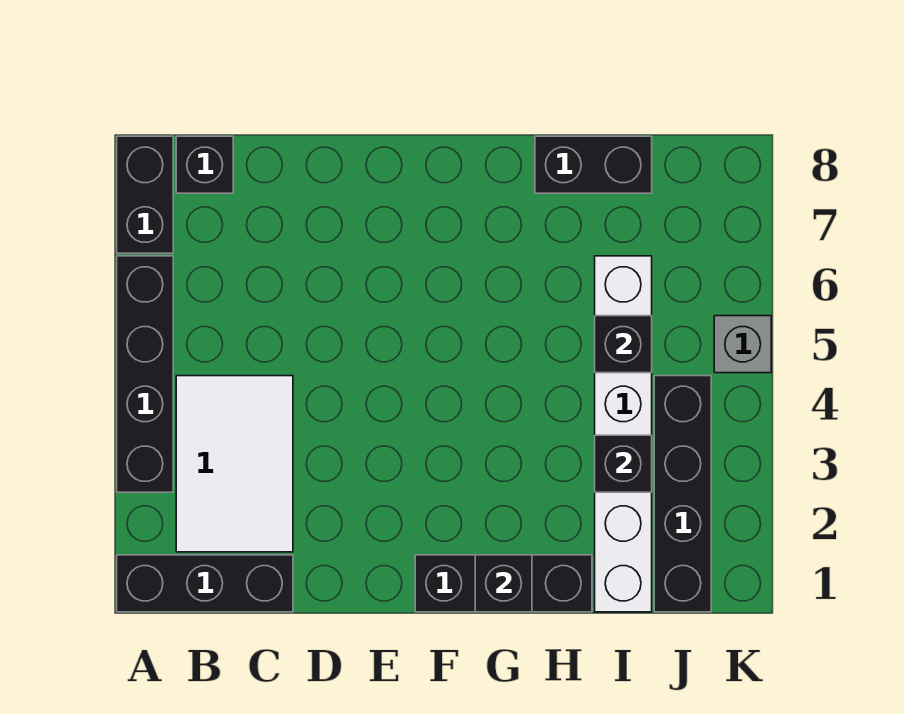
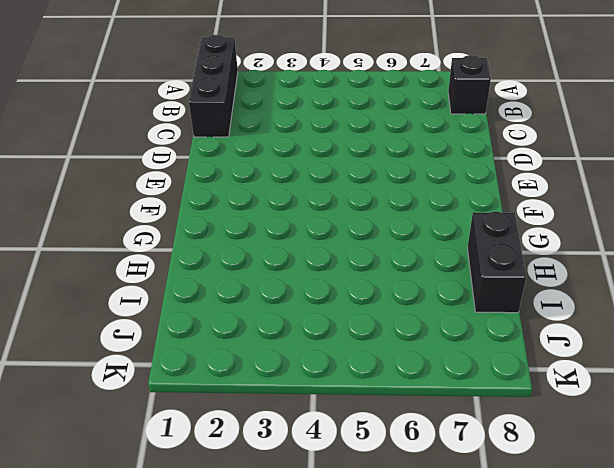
none -> black 1x4 brick [117,256,173,492]
none -> black 1x2 brick [117,136,173,253]
none -> white 2x3 tile [176,376,293,552]

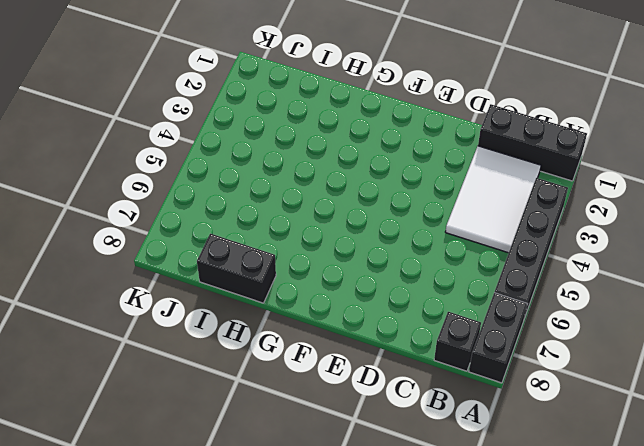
none -> black 1x3 brick [415,555,592,612]
none -> white 1x6 brick [595,256,652,612]
none -> black 1x4 brick [654,376,711,612]

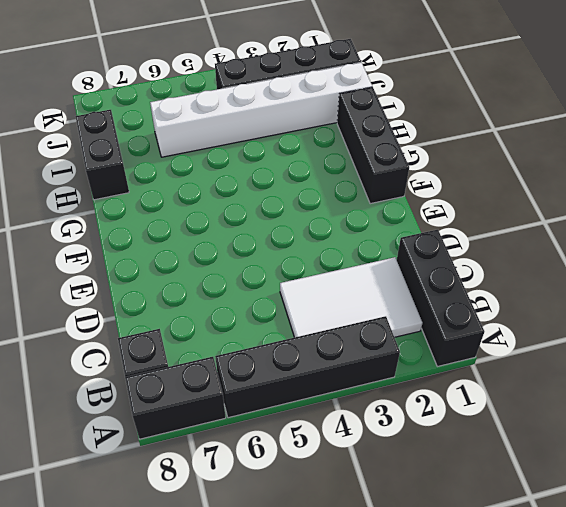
none -> grey 1x1 brick [714,316,771,373]
none -> black 1x1 brick [475,555,532,612]
none -> black 1x1 brick [595,435,652,492]

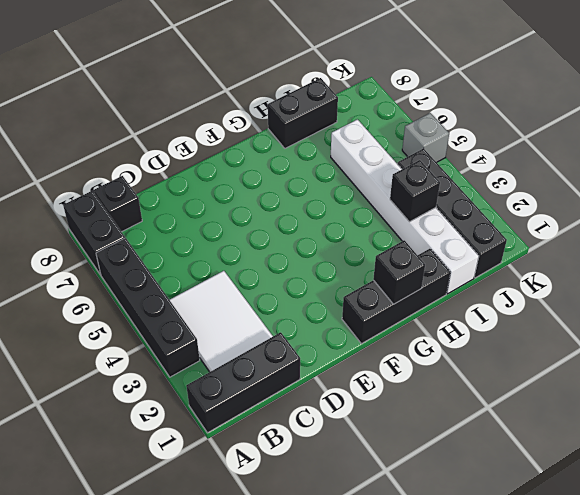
none -> black 1x1 brick [595,316,652,373]

